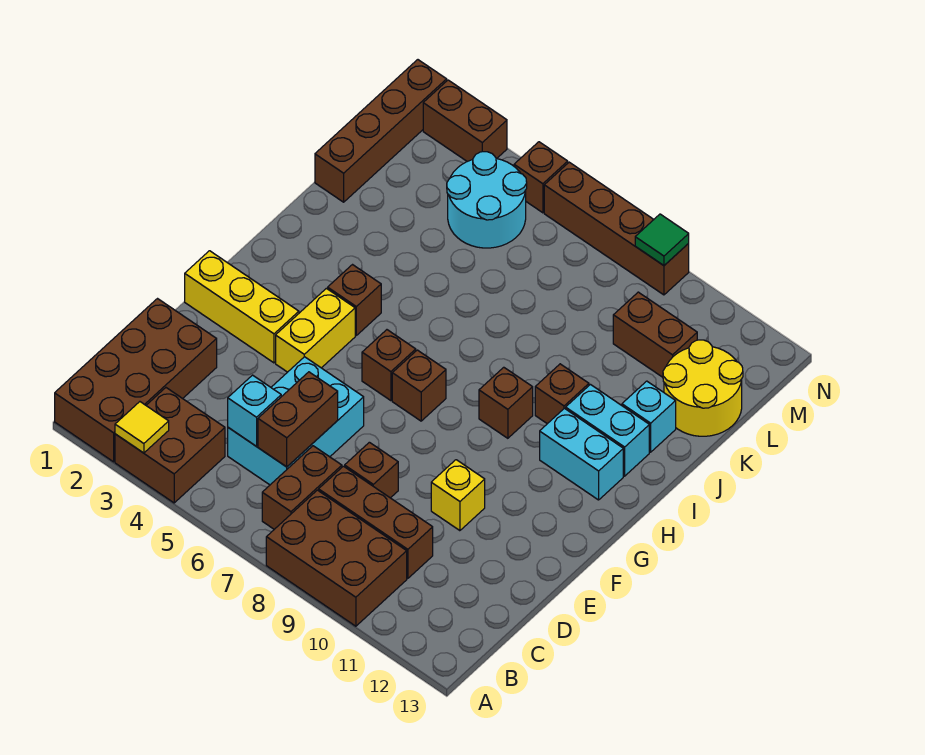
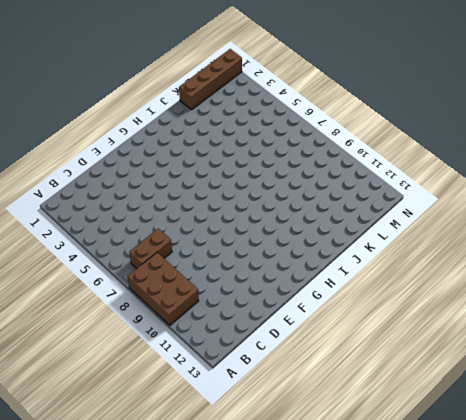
none -> brown 2x4 brick [55,299,217,462]
none -> brown 2x2 brick [115,388,225,503]
none -> cyan 2x3 brick [228,357,364,485]

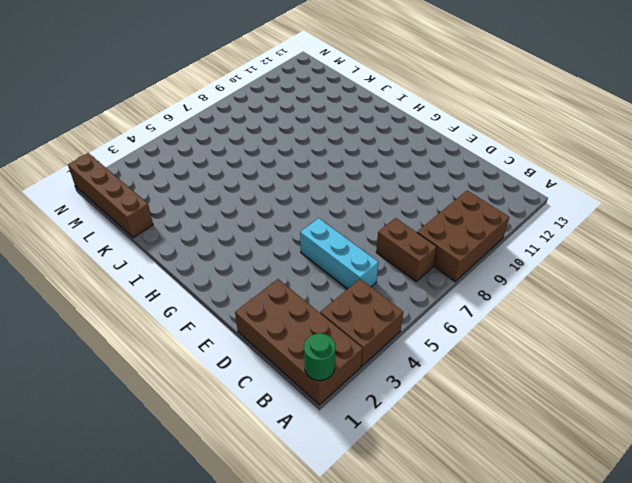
green 1x1 round brick [304,333,335,380] -> none
cyan 1x3 brick [300,218,379,289] -> cyan 2x3 brick [228,357,364,485]
none -> brown 1x3 brick [319,466,433,578]
none -> brown 1x1 brick [345,442,398,498]
none -> yellow 1x1 brick [431,460,485,531]

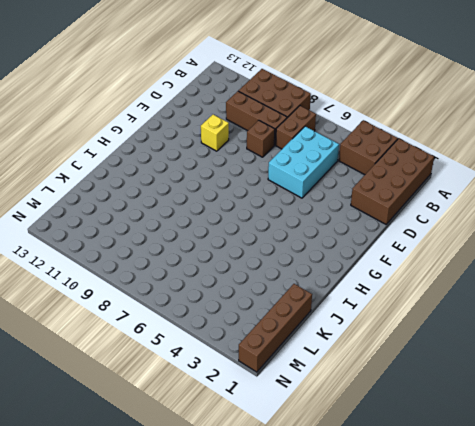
none -> yellow 1x3 brick [185,251,299,363]
none -> yellow 1x2 brick [276,288,355,372]
none -> brown 1x1 brick [362,330,416,401]

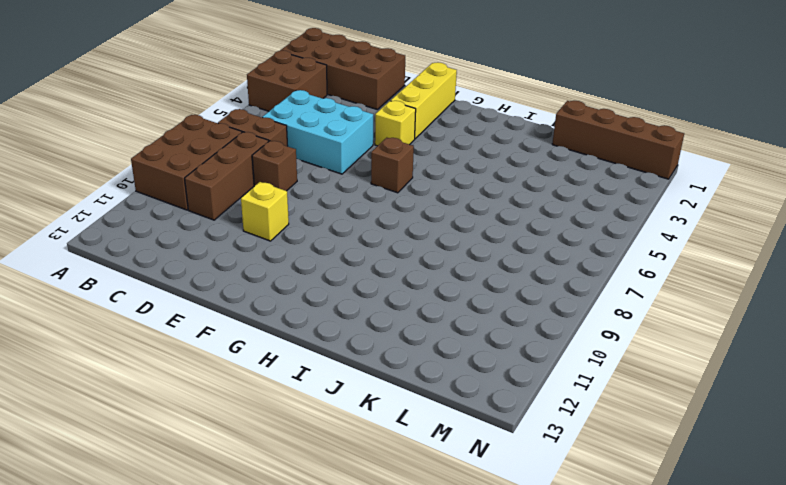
yellow 1x1 brick [375,101,416,146] -> yellow 1x2 brick [276,288,355,372]
none -> brown 1x1 brick [392,350,446,421]
none -> brown 1x1 brick [328,265,381,335]
none -> brown 1x1 brick [479,367,533,438]

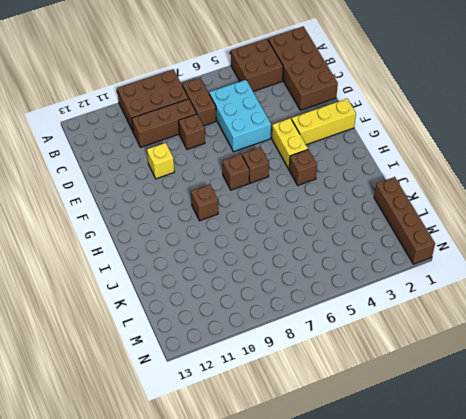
none -> cyan 1x2 brick [540,408,623,500]
none -> brown 1x1 brick [535,364,589,424]
none -> cyan 1x2 brick [566,385,649,476]

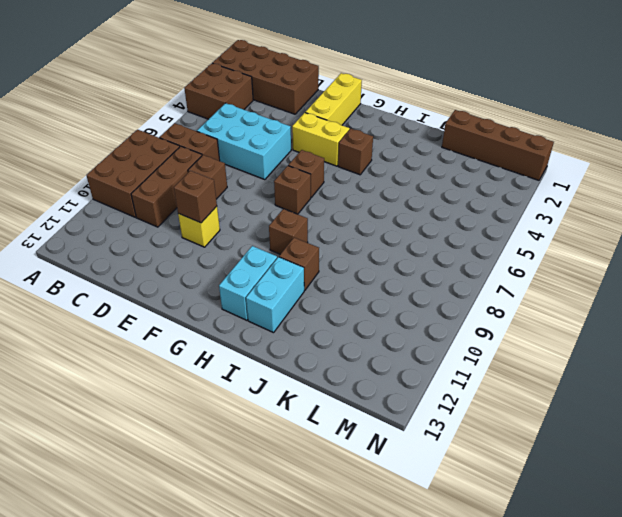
brown 1x1 brick [174,171,217,223] -> brown 1x1 brick moved to [514,142,568,213]
none -> cyan 1x1 brick [622,381,676,452]
none -> yellow 2x2 round brick [663,340,743,436]
none -> cyan 2x2 round brick [447,152,527,248]

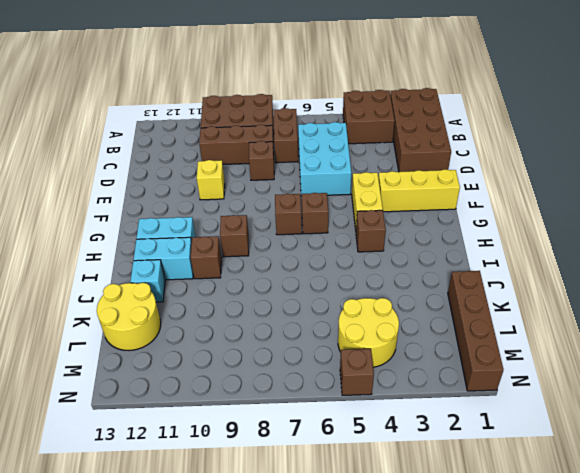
yellow 2x2 round brick [338,298,399,367] -> cyan 2x2 round brick [447,152,527,248]
none -> brown 1x2 brick [613,292,697,377]
none -> brown 1x2 brick [423,80,507,162]
none -> brown 1x4 brick [544,162,689,295]

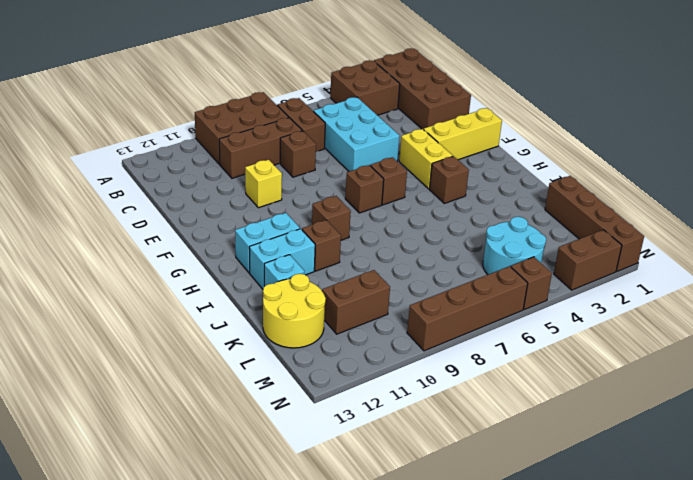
none -> yellow 1x1 tile [115,402,169,453]
none -> cyan 1x1 brick [228,375,281,446]
none -> brown 1x2 brick [258,372,338,467]

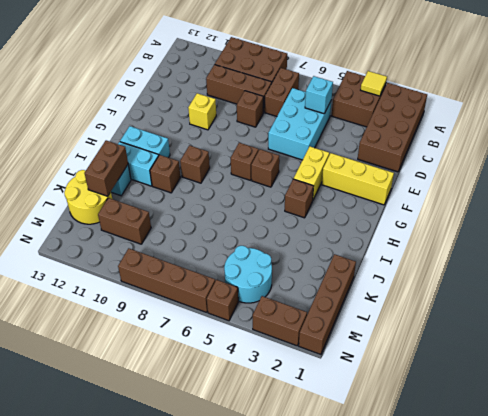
brown 1x2 brick [84,140,128,196] -> brown 1x2 brick moved to [258,372,338,467]
none -> green 1x1 tile [635,214,689,265]

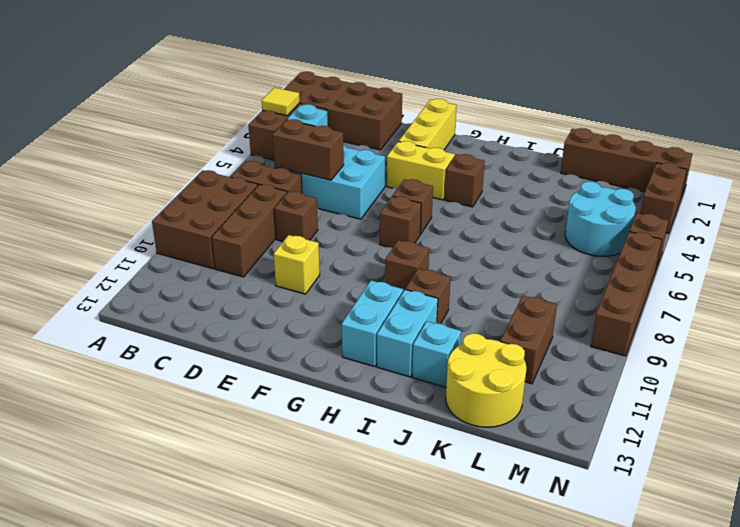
none -> green 1x1 tile [635,214,689,265]

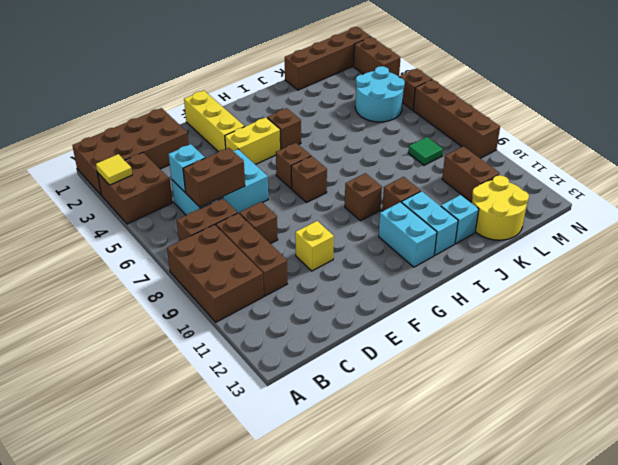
green 1x1 tile [408,137,443,165] -> green 1x1 tile moved to [635,214,689,265]

